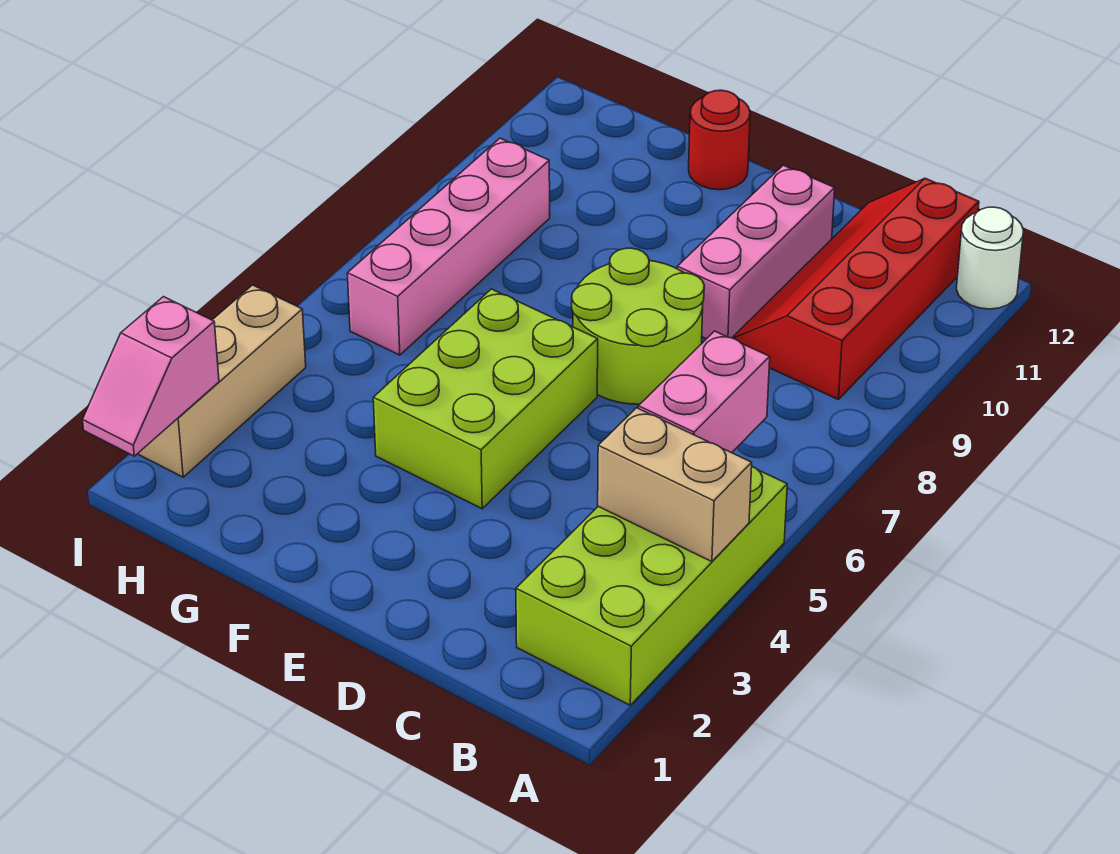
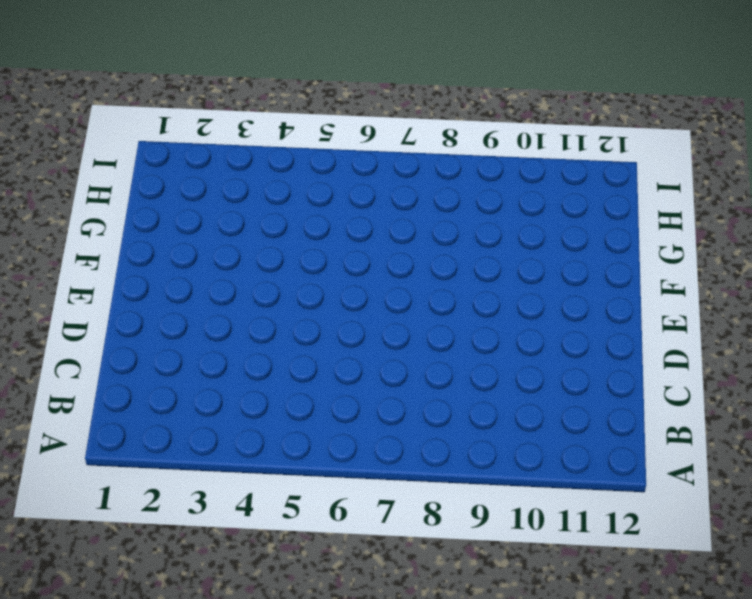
none -> lime 2x4 brick [516,467,787,705]
none -> white 1x1 round brick [956,207,1024,309]
none -> red 2x4 slope [732,178,979,399]

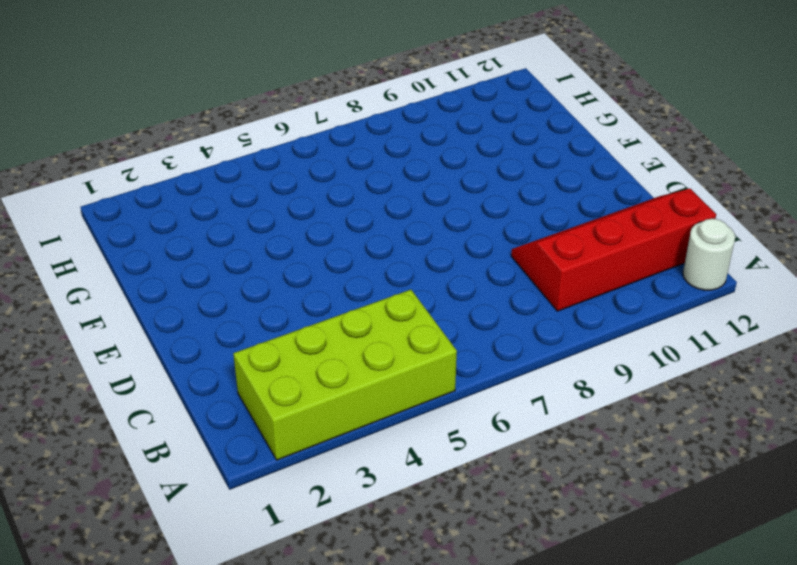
none -> lime 2x2 round brick [572,248,704,404]
none -> pink 1x3 brick [677,165,835,339]
none -> lime 2x3 brick [373,289,598,509]

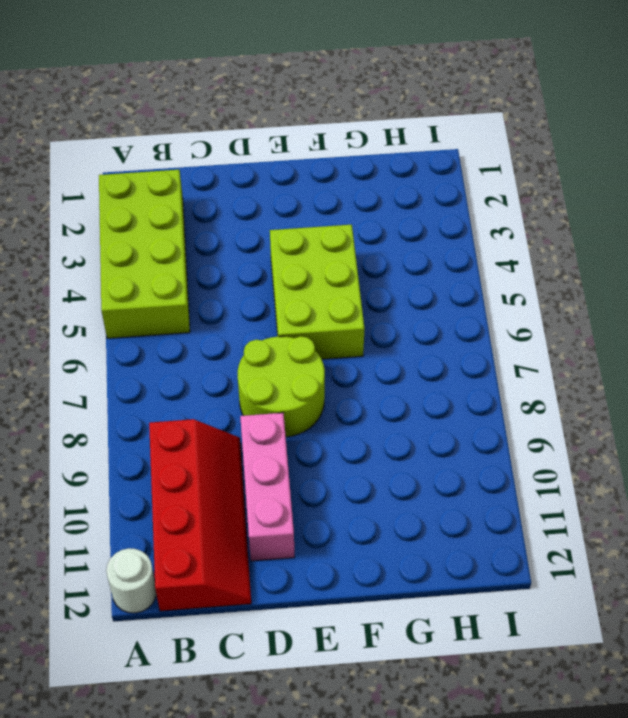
none -> red 1x1 round brick [689,90,750,190]
none -> pink 1x4 brick [347,138,550,355]
none -> tan 1x3 brick [138,285,306,477]

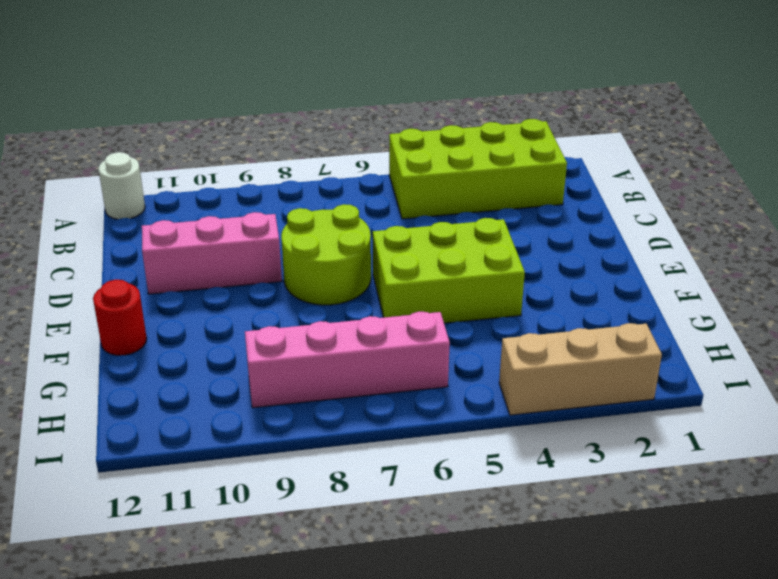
none -> red 2x4 slope [732,178,979,399]
none -> tan 1x2 brick [598,408,752,562]
none -> pink 1x2 brick [638,331,770,453]

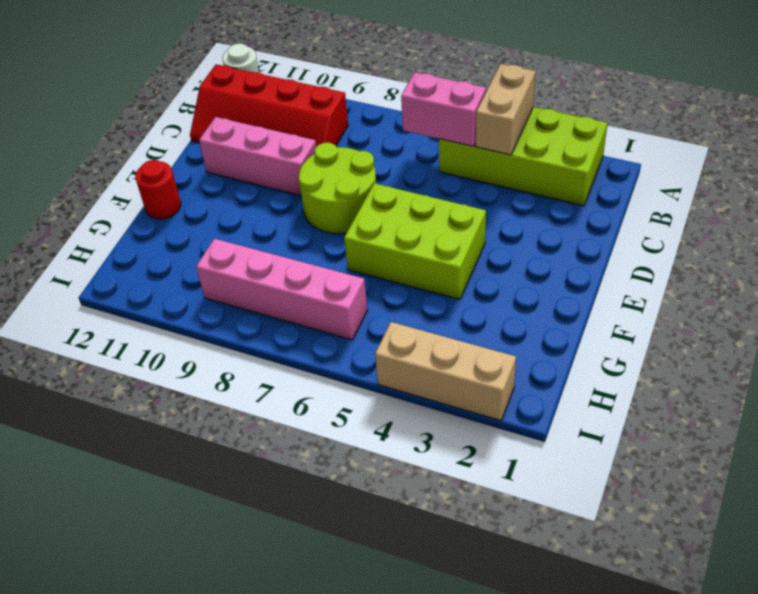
none -> pink 1x2 slope [83,297,219,456]

